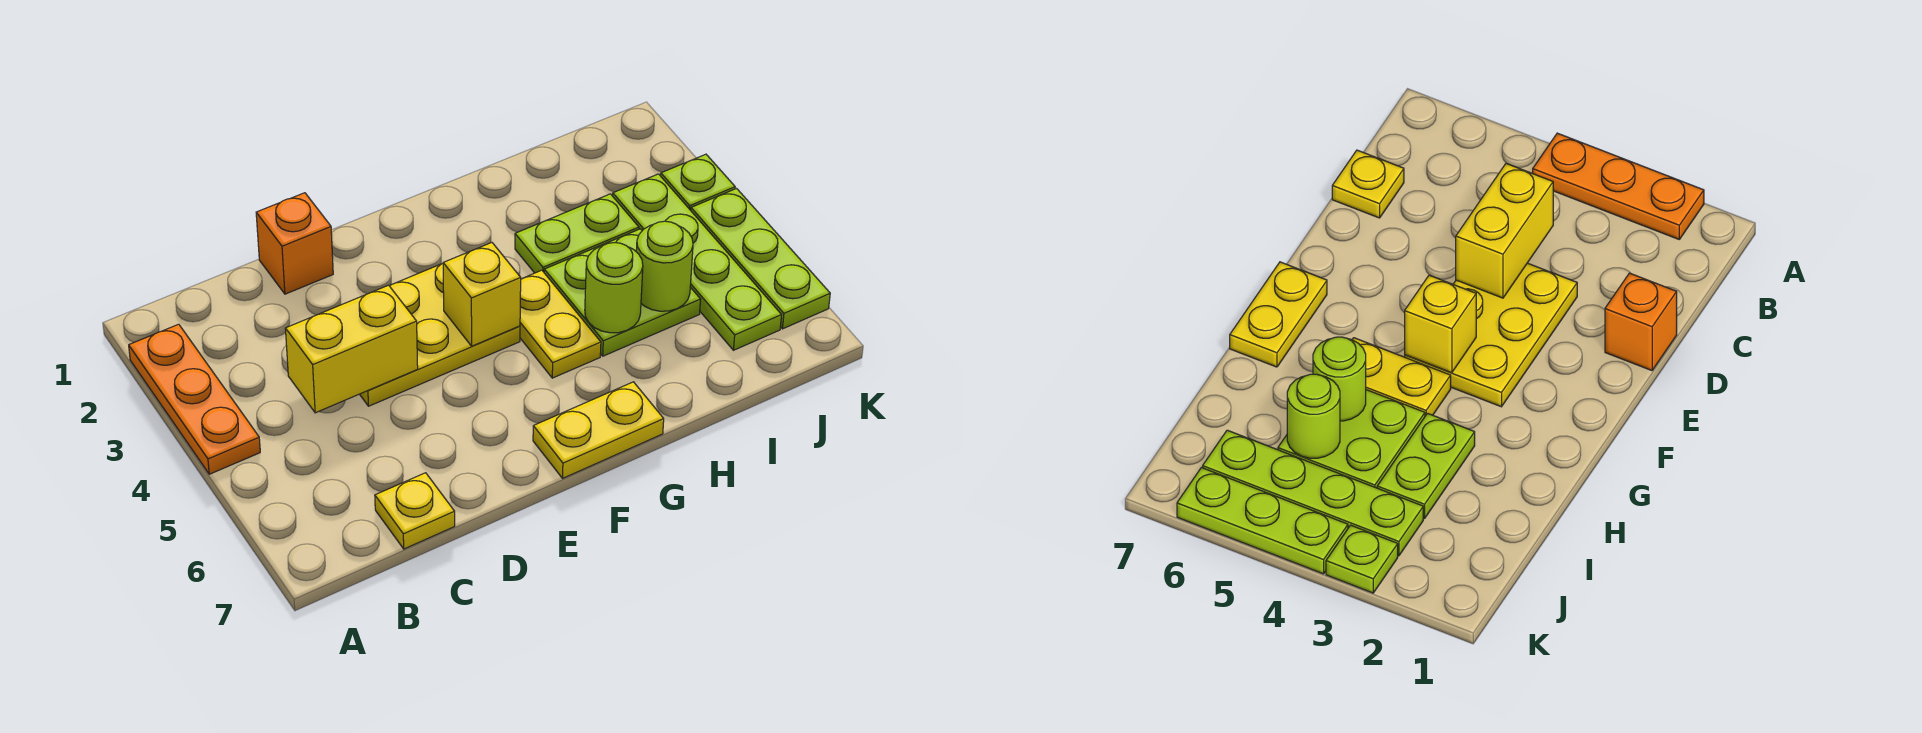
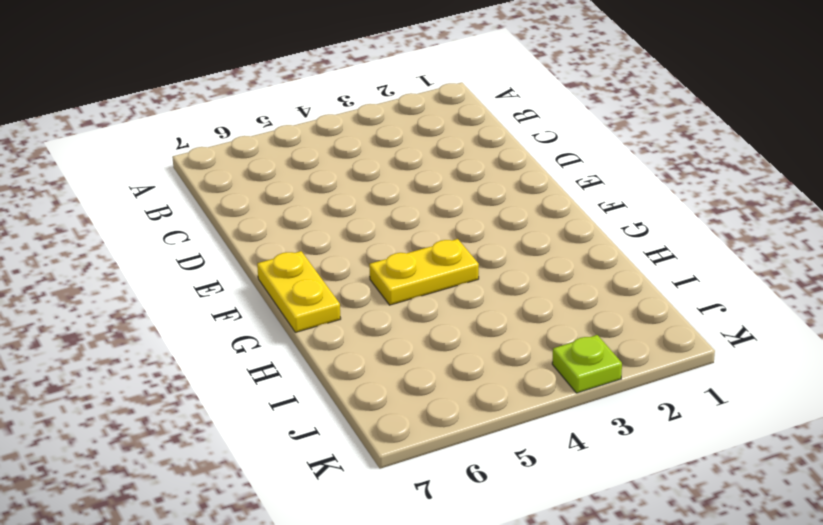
none -> orange 1x3 plate [129,324,260,474]
none -> yellow 1x1 plate [375,473,455,549]
none -> orange 1x1 brick [256,193,333,294]

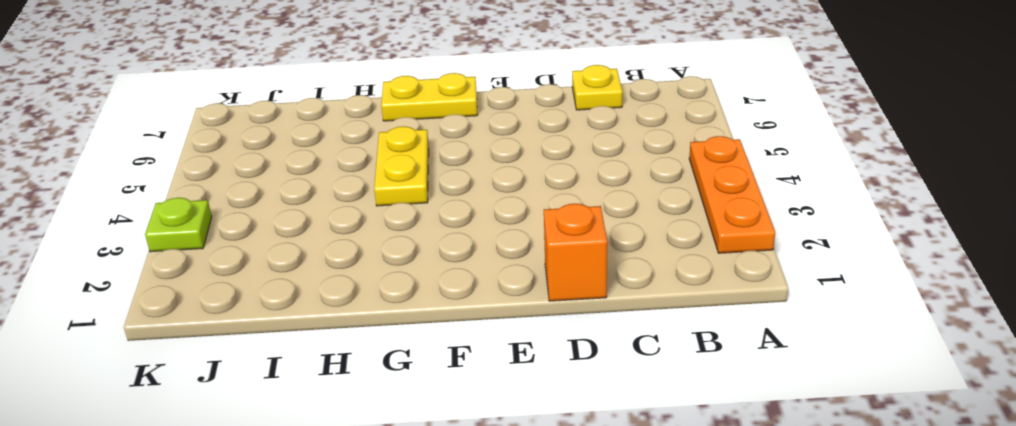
none -> yellow 2x3 plate [360,263,520,406]
none -> lime 1x2 plate [515,194,639,273]
none -> lime 2x2 plate [544,229,701,356]

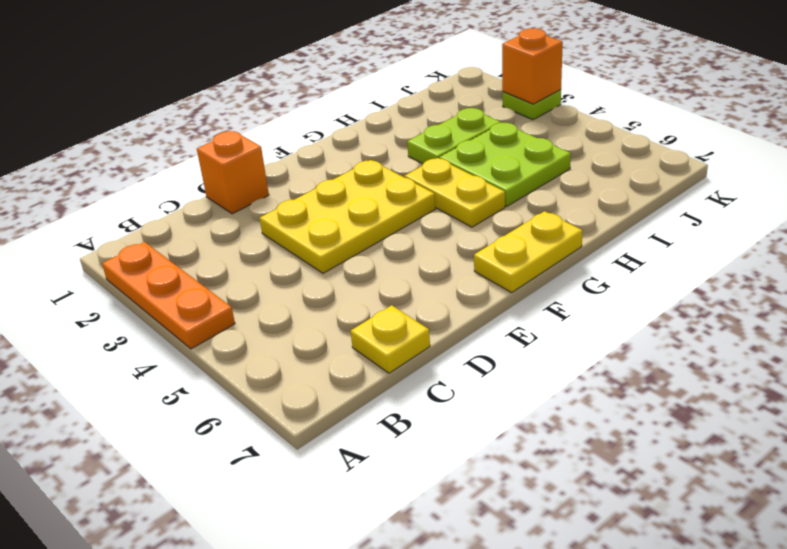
orange 1x1 brick [502,28,563,104] -> none
none -> lime 1x4 plate [613,174,781,350]
none -> lime 1x3 plate [691,189,830,329]
none -> yellow 1x2 brick [285,285,418,413]

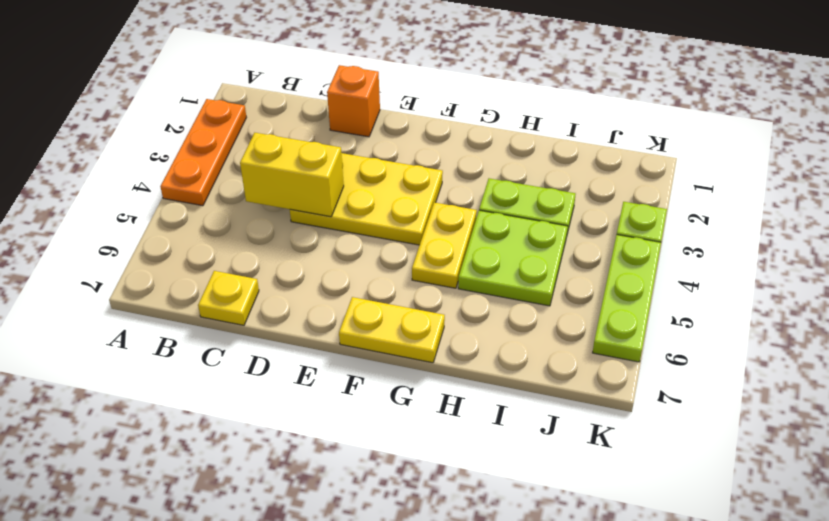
none -> lime 1x4 plate [613,174,781,350]
none -> yellow 1x1 brick [443,243,521,346]
none -> lime 1x1 round brick [585,243,643,333]

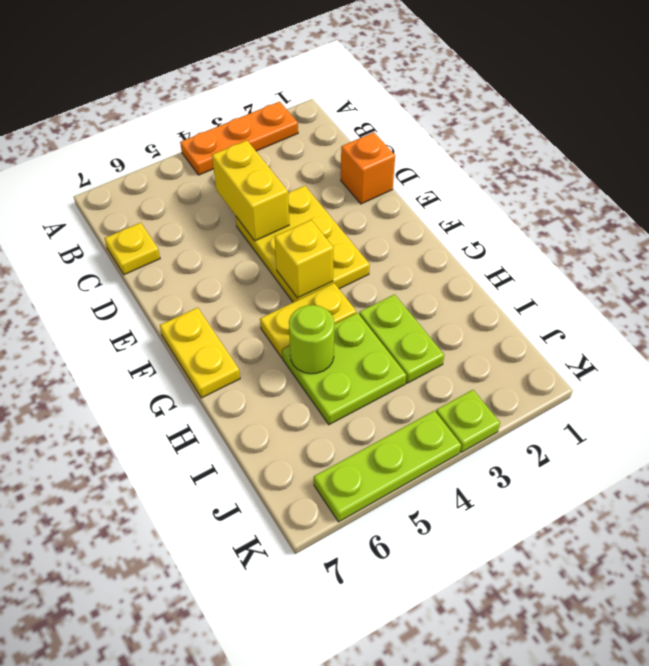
none -> lime 1x4 plate [613,174,781,350]
none -> lime 1x1 round brick [636,221,693,311]

